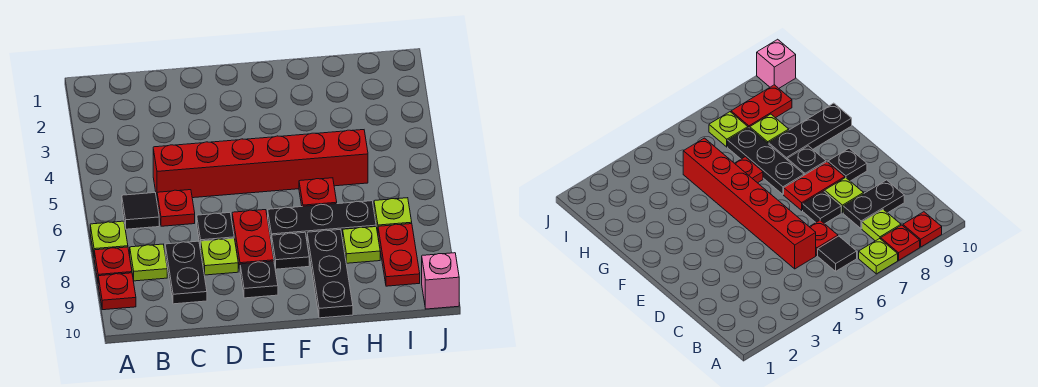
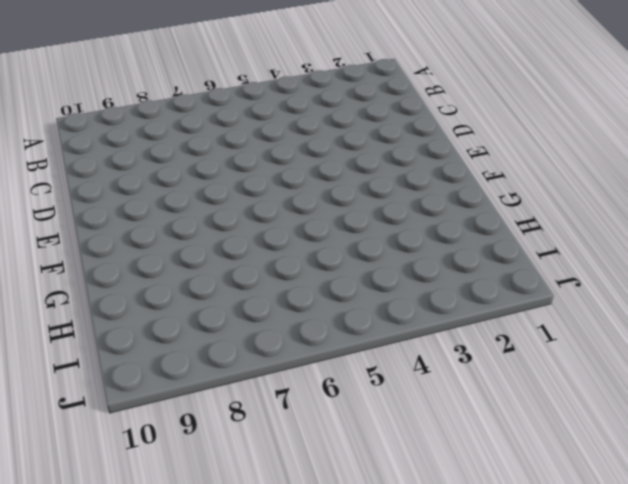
none -> lime 1x1 plate [90,221,128,254]
none -> red 1x1 plate [94,247,132,280]
none -> red 1x1 plate [98,273,136,310]

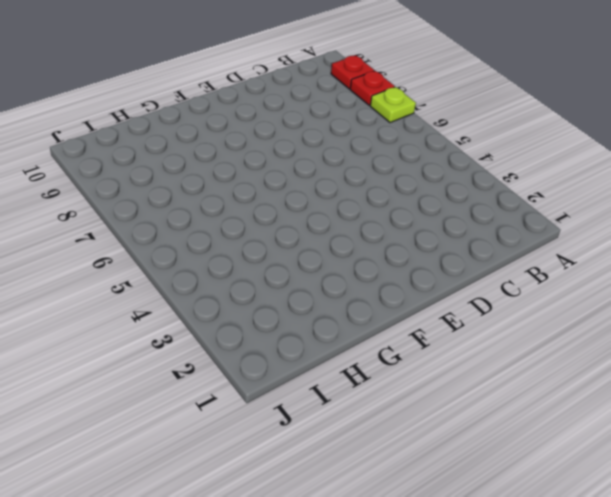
none -> black 1x1 tile [122,192,159,229]
none -> lime 1x1 plate [130,244,167,281]
none -> red 1x6 brick [153,130,368,198]

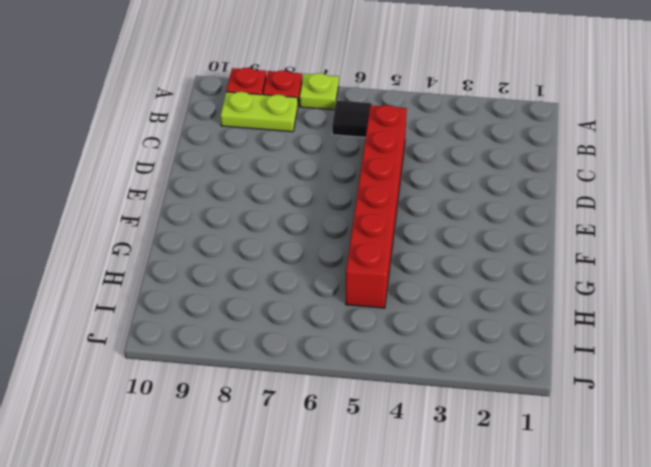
lime 1x2 plate [221,92,298,132] -> lime 1x1 plate [130,244,167,281]
none -> red 1x1 plate [157,190,195,226]
none -> black 1x2 plate [165,241,207,304]
none -> black 1x1 plate [197,213,234,249]

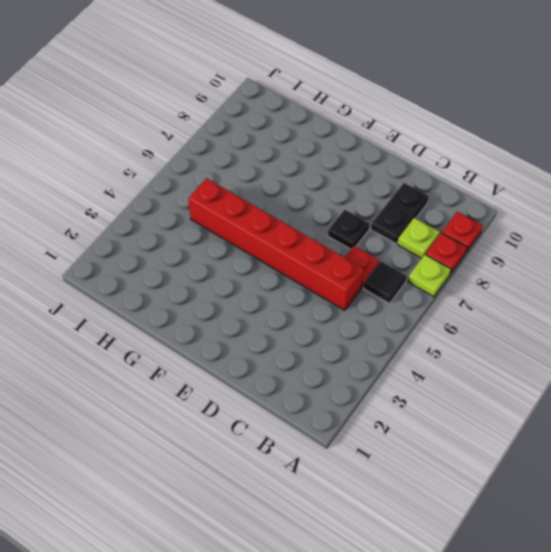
none -> lime 1x1 plate [201,238,238,275]
none -> red 1x2 plate [232,210,274,269]
none -> black 1x1 plate [240,261,278,298]

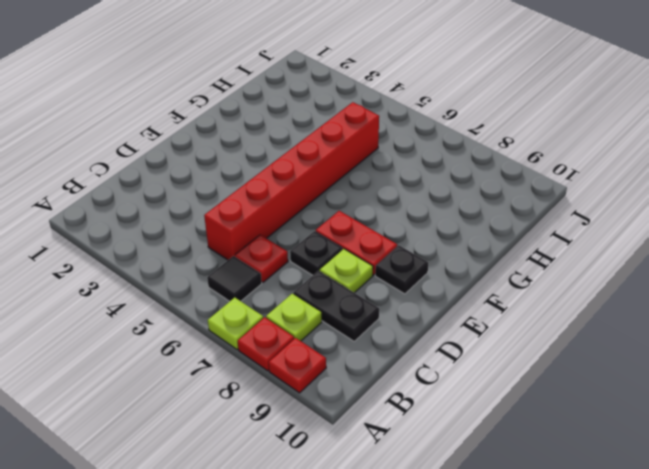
none -> black 1x3 plate [268,201,376,243]
none -> black 1x1 plate [271,232,309,269]
none -> red 1x1 plate [299,178,337,206]

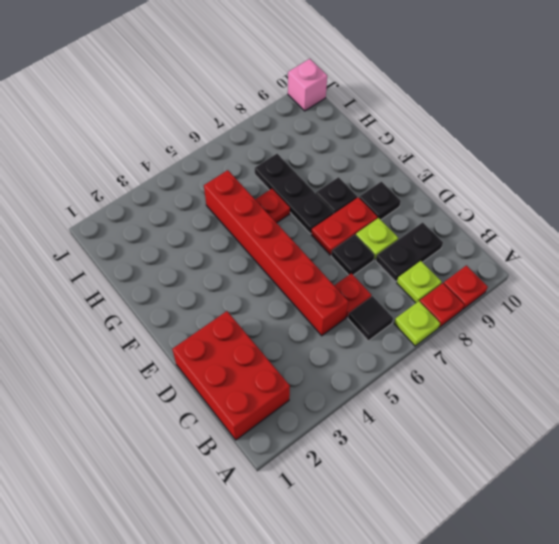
red 2x3 brick [172,311,290,440] -> none
none -> black 1x3 plate [307,230,353,318]
none -> lime 1x1 plate [343,227,380,263]
none -> lime 1x1 plate [374,198,412,232]

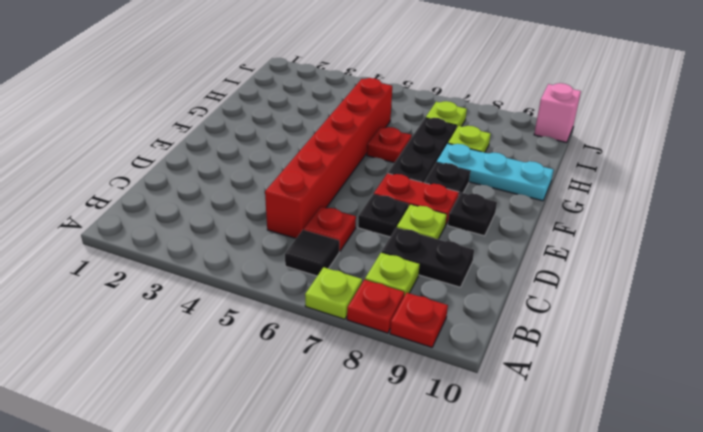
cyan 1x3 plate [436,144,553,201] -> black 1x3 plate [307,230,353,318]
none -> red 1x2 plate [378,224,420,286]

